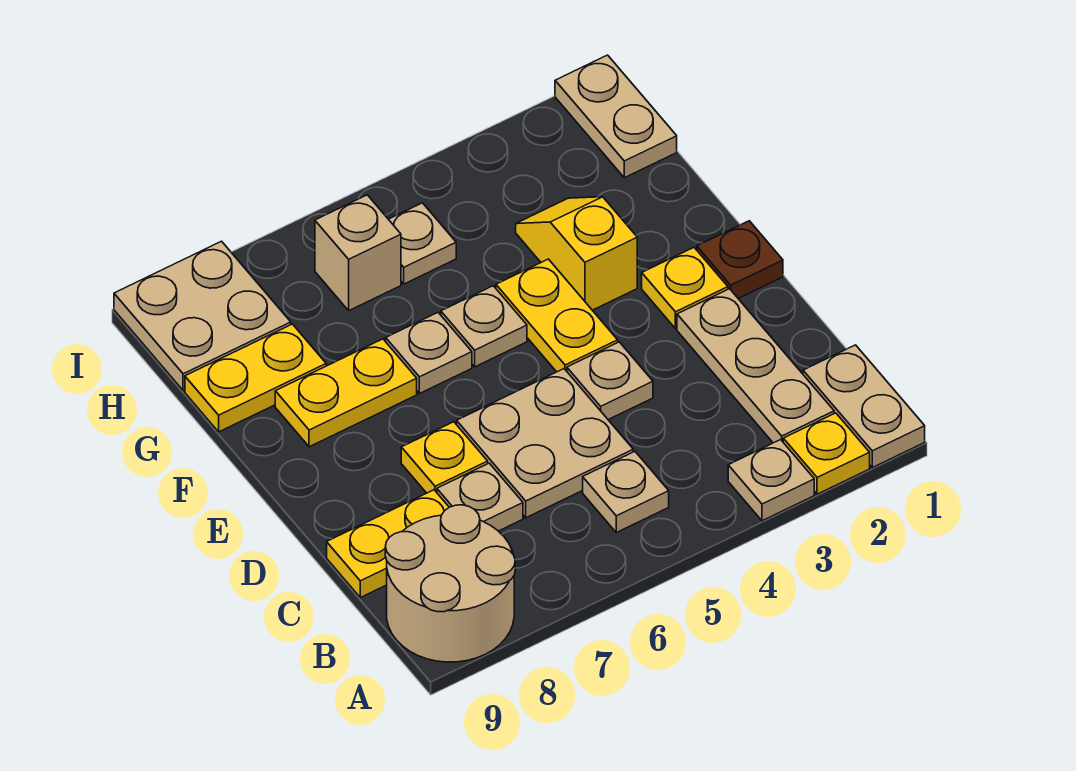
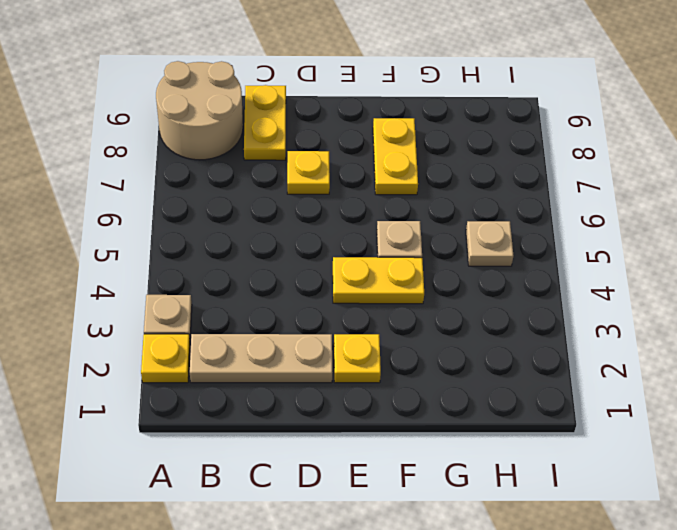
none -> tan 1x2 plate [803,345,925,468]
none -> tan 1x1 plate [583,452,669,533]
none -> tan 2x2 plate [457,369,633,518]

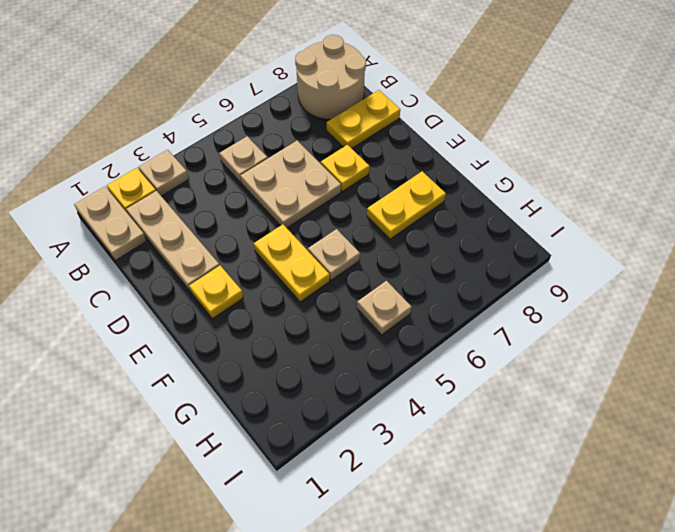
none -> tan 1x1 plate [437,463,523,531]
none -> tan 1x1 plate [567,342,653,420]
none -> brown 1x1 plate [697,221,783,298]

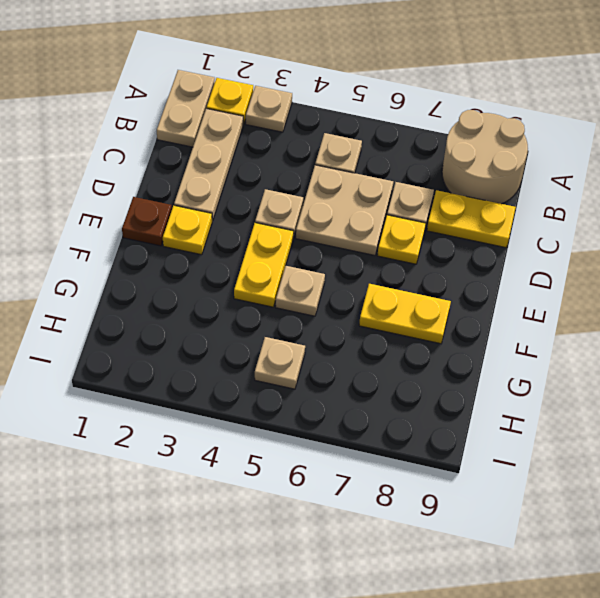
none -> yellow 1x2 slope [516,197,637,310]
none -> tan 1x1 plate [386,313,472,394]
none -> yellow 1x2 plate [185,324,326,432]

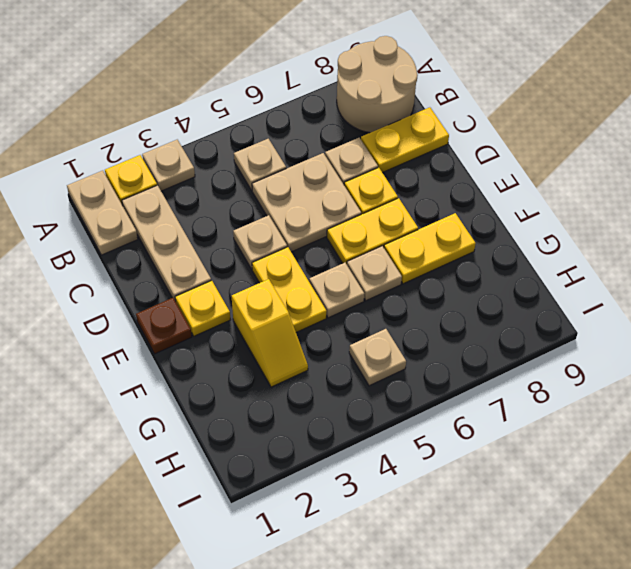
yellow 1x2 plate [327,198,418,264] -> yellow 1x2 plate moved to [185,324,326,432]
none -> tan 1x2 plate [555,55,677,178]
none -> tan 1x1 brick [315,195,401,310]
none -> tan 2x2 plate [114,241,291,391]

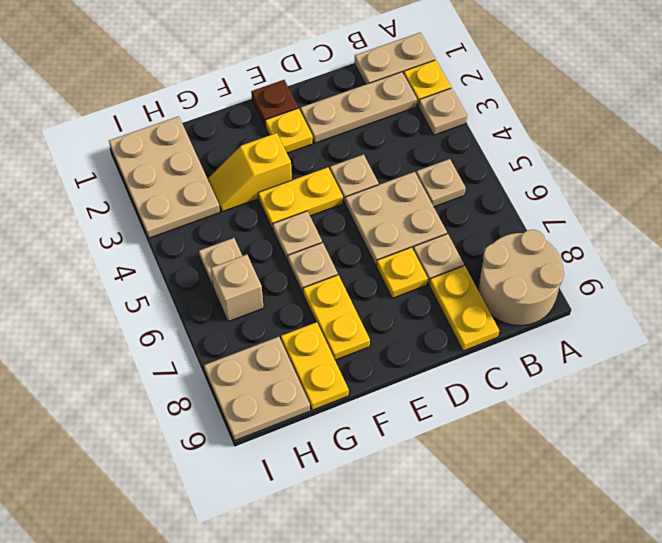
tan 2x3 plate [109,116,220,238] -> tan 1x2 plate [555,55,677,178]

